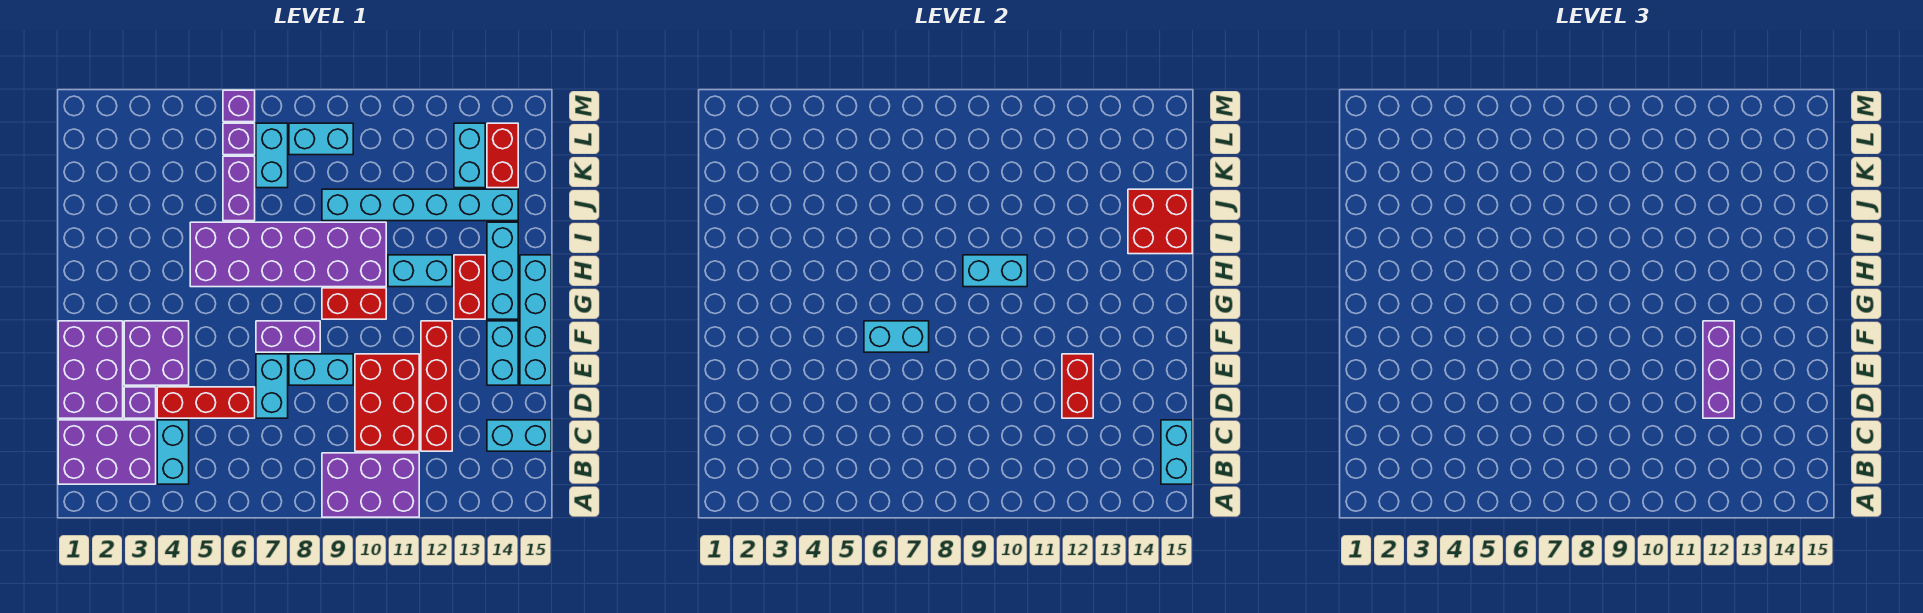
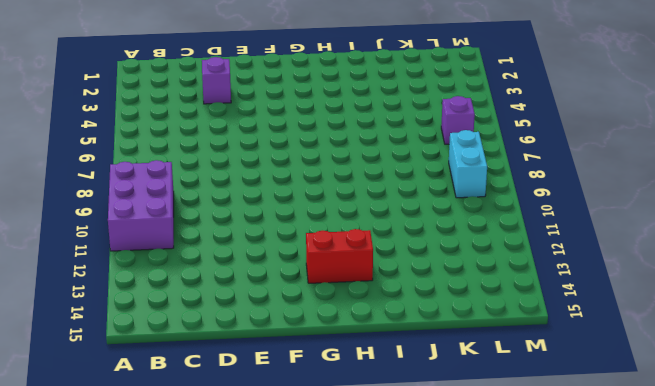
none -> purple 2x3 brick [58,420,156,484]
none -> cyan 1x2 brick [157,420,189,484]
none -> red 2x3 brick [355,354,419,451]
none -> red 1x4 brick [421,321,452,451]

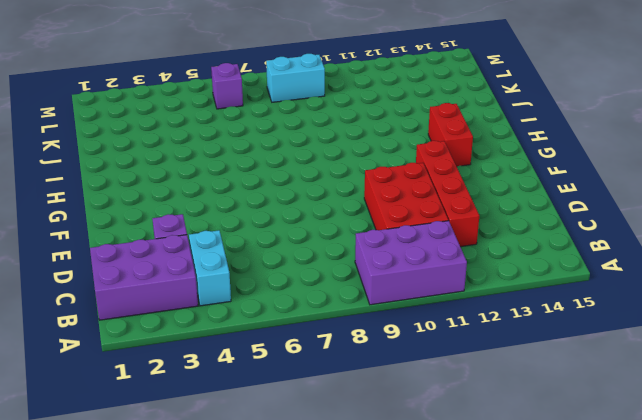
none -> cyan 1x2 brick [487,420,551,451]
none -> purple 2x3 brick [58,321,123,418]
none -> red 1x3 brick [157,387,255,418]
none -> cyan 1x2 brick [256,354,288,418]

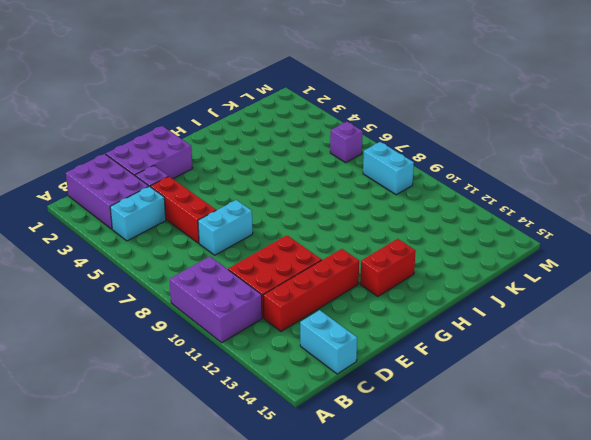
none -> purple 2x2 brick [124,321,189,385]
none -> cyan 1x2 brick [289,354,353,385]
none -> cyan 1x2 brick [487,321,518,385]
none -> cyan 1x4 brick [520,255,551,385]

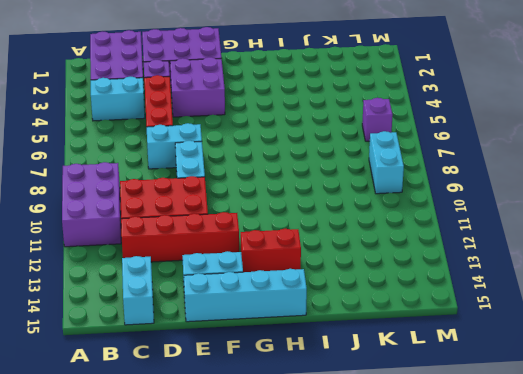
none -> purple 1x2 brick [256,321,320,352]
none -> red 1x2 brick [322,288,386,319]
none -> cyan 1x3 brick [487,222,518,319]
none -> purple 2x6 brick [190,222,386,287]

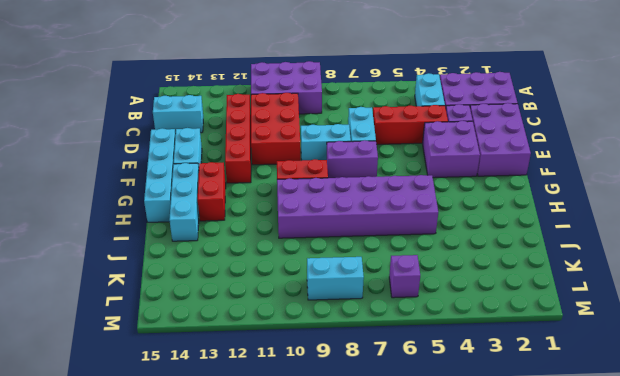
none -> cyan 1x2 brick [388,255,452,287]
none -> purple 1x2 brick [223,156,255,221]
none -> cyan 1x6 brick [322,189,518,221]
none -> cyan 1x2 brick [256,123,288,188]

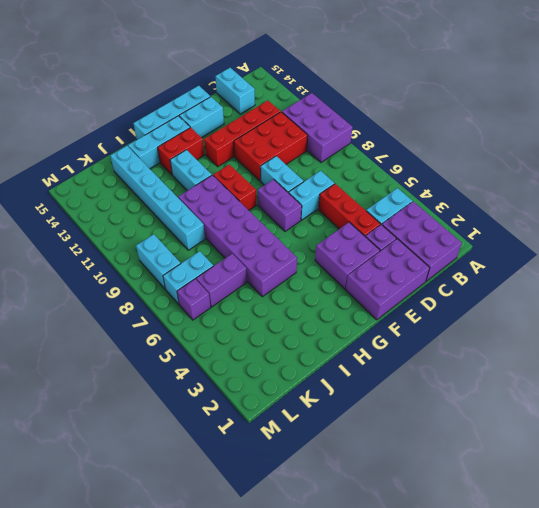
none -> cyan 1x2 brick [454,123,485,188]
none -> red 1x2 brick [487,123,518,188]
none -> purple 1x1 brick [223,90,255,122]
none -> cyan 1x2 brick [1161,420,1192,484]

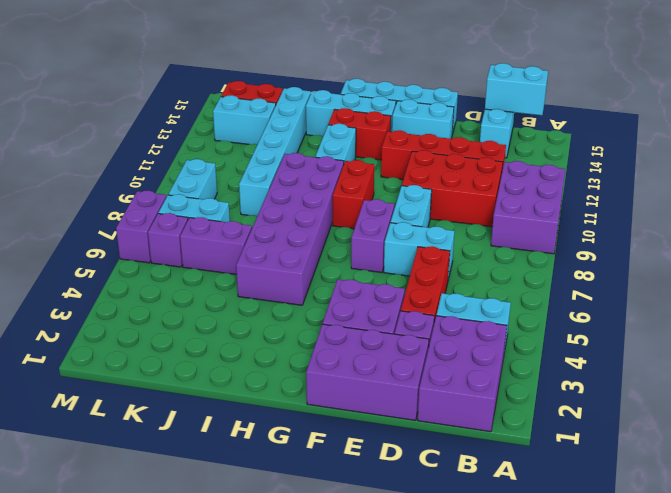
purple 1x2 brick [116,191,166,263] -> purple 1x1 brick [223,90,255,122]
none -> red 1x2 brick [1062,354,1093,418]
none -> cyan 1x2 brick [864,321,929,352]
none -> cyan 1x2 brick [963,255,1027,287]
none -> red 2x2 brick [1128,189,1192,254]

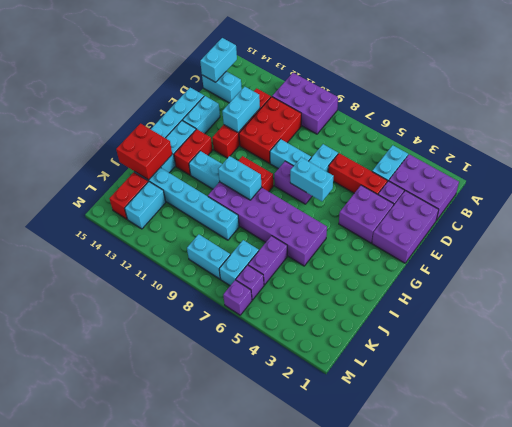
cyan 1x2 brick [222,87,260,132] -> red 1x2 brick [1062,354,1093,418]
none -> purple 1x3 brick [1703,321,1734,418]

